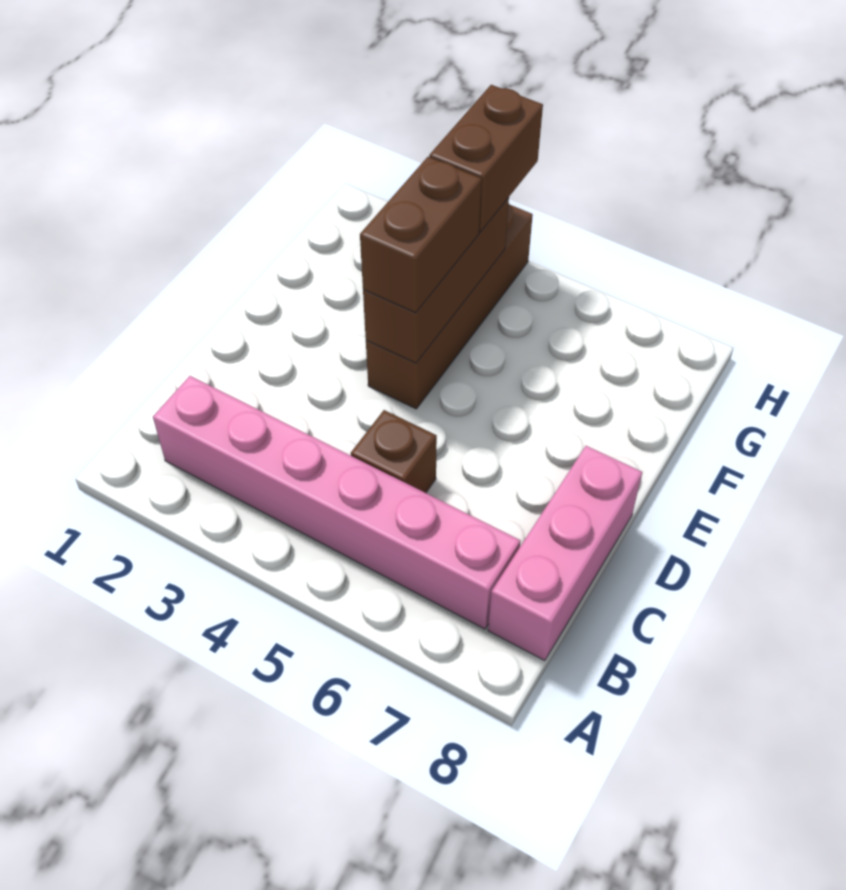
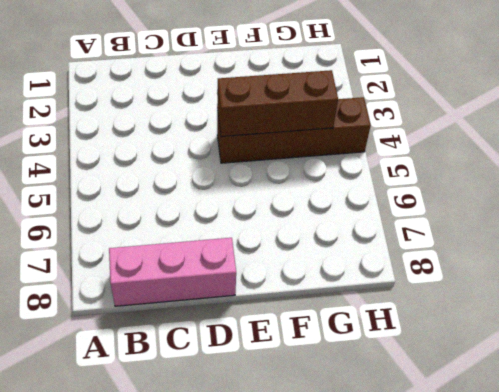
none -> pink 1x6 brick [153,376,520,629]
none -> brown 1x1 brick [351,410,437,493]

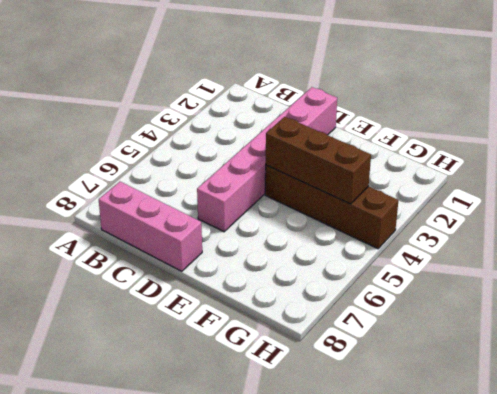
pink 1x6 brick [197,87,337,232] -> pink 1x6 brick moved to [153,376,520,629]
none -> brown 1x1 brick [351,410,437,493]
none -> brown 1x2 brick [360,157,482,313]

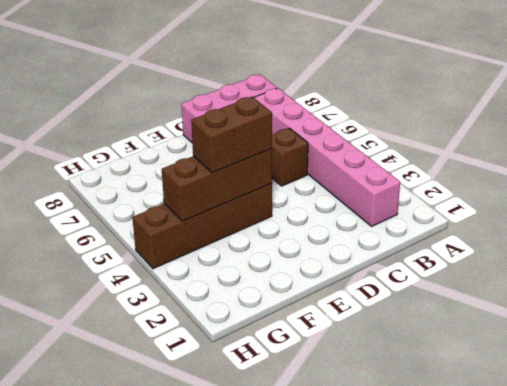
none -> brown 1x2 brick [429,85,543,232]

